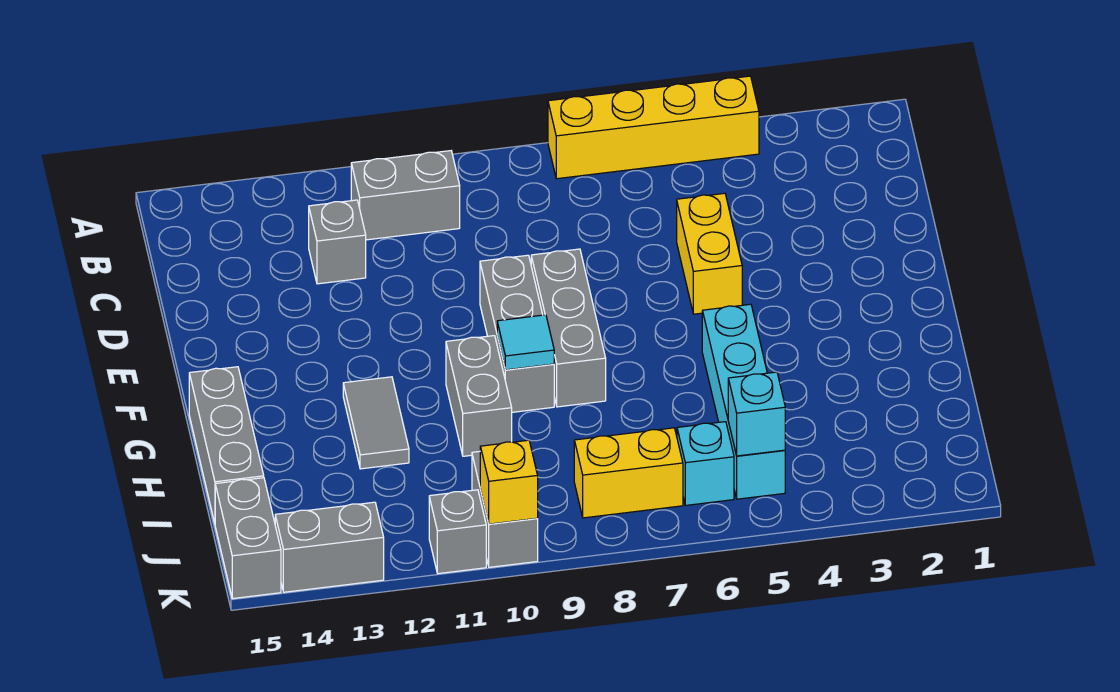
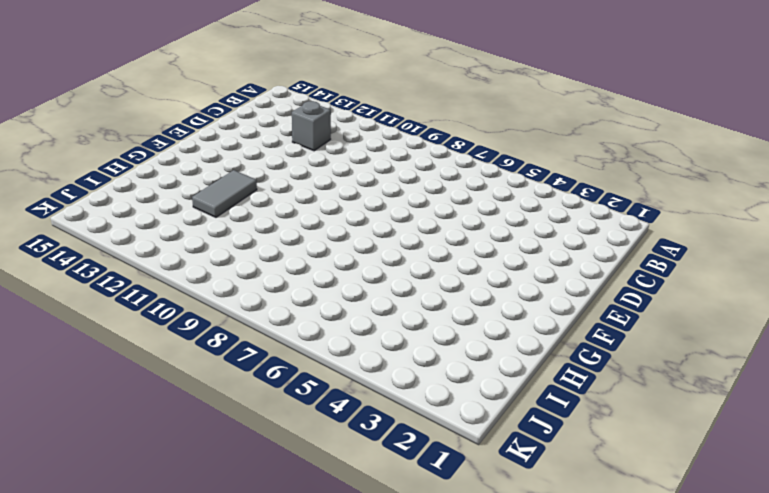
none -> yellow 1x4 brick [548,76,759,179]
none -> grey 1x2 brick [351,151,460,240]
none -> yellow 1x2 brick [677,193,742,314]

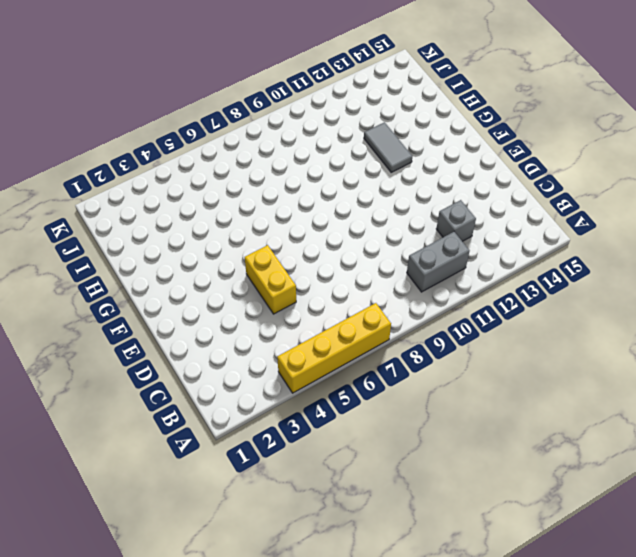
none -> grey 1x3 brick [531,249,606,407]
none -> grey 1x3 brick [480,255,554,412]
none -> cyan 1x4 brick [702,304,785,499]

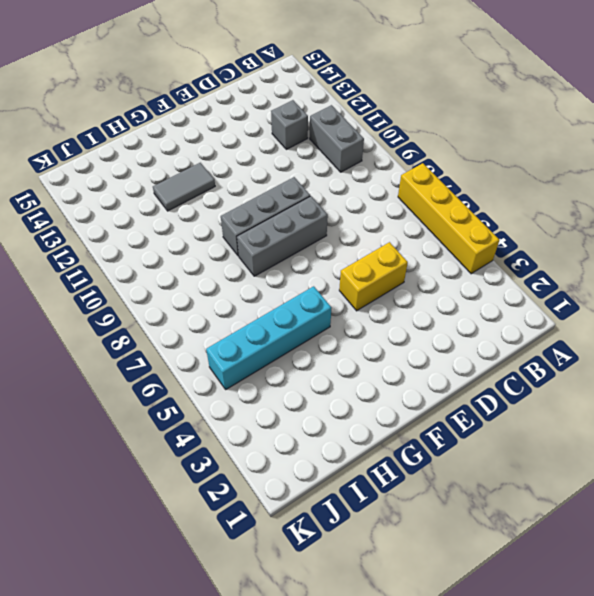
none -> grey 1x2 brick [446,336,512,456]
none -> grey 1x3 brick [189,367,264,523]
none -> cyan 1x1 brick [677,422,734,505]

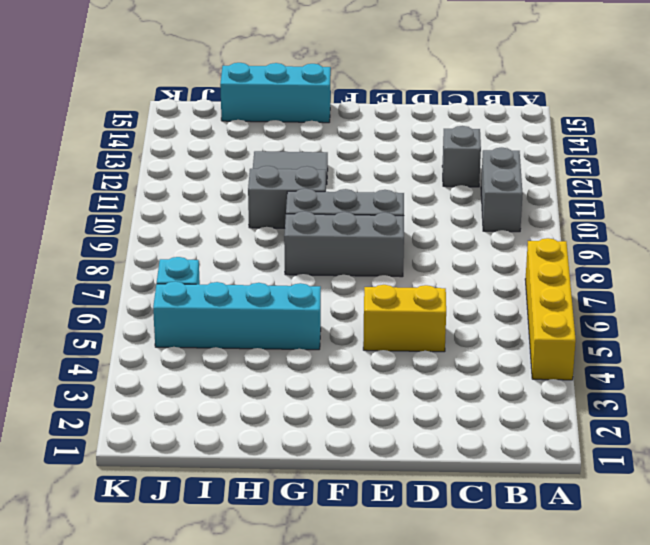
cyan 1x3 brick [220,63,331,123] -> grey 1x3 brick [189,367,264,523]
none -> yellow 1x2 brick [574,428,683,518]
none -> grey 1x2 brick [472,451,538,567]
none -> grey 1x2 brick [215,478,281,599]

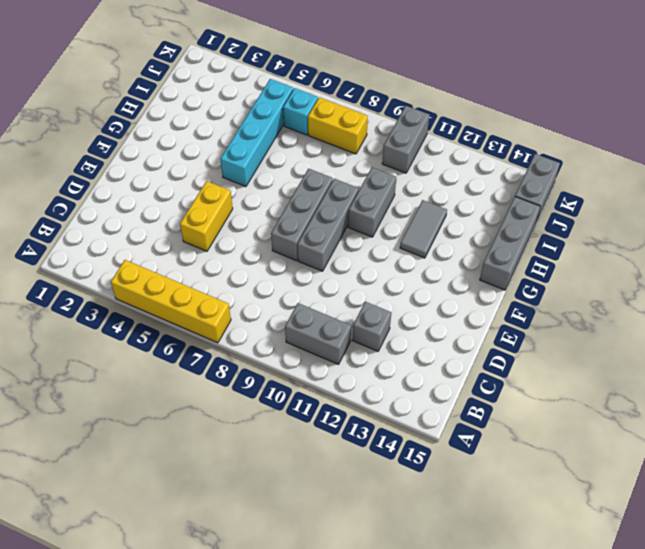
none -> grey 1x1 brick [429,490,486,574]
none -> grey 1x2 brick [275,502,384,592]
none -> cyan 1x1 tile [497,315,554,370]

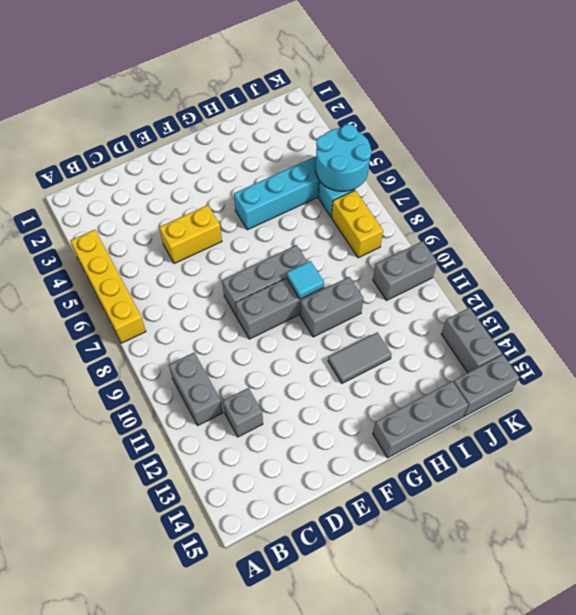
cyan 2x2 round brick [316,124,372,191] -> cyan 1x1 brick [728,372,785,456]
none -> grey 1x1 brick [429,490,486,574]
none -> yellow 1x1 brick [480,440,538,524]

